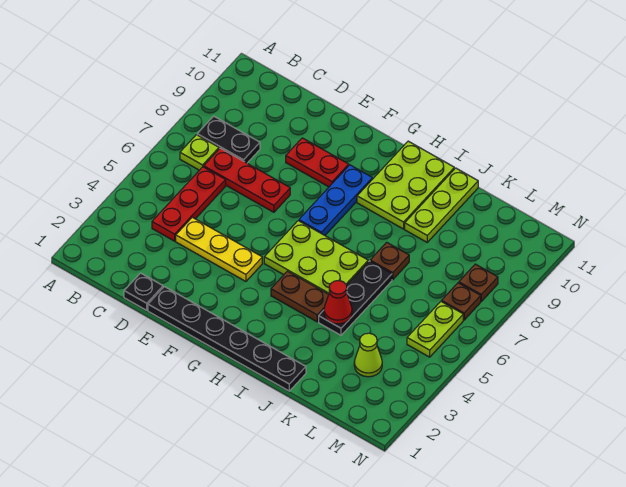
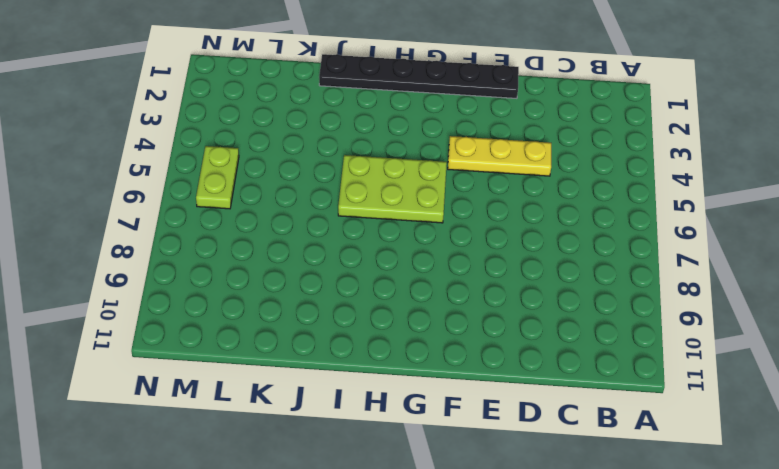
none -> lime 1x1 plate [180,135,219,170]
none -> black 1x2 plate [197,116,260,163]
none -> red 1x3 plate [152,167,226,241]

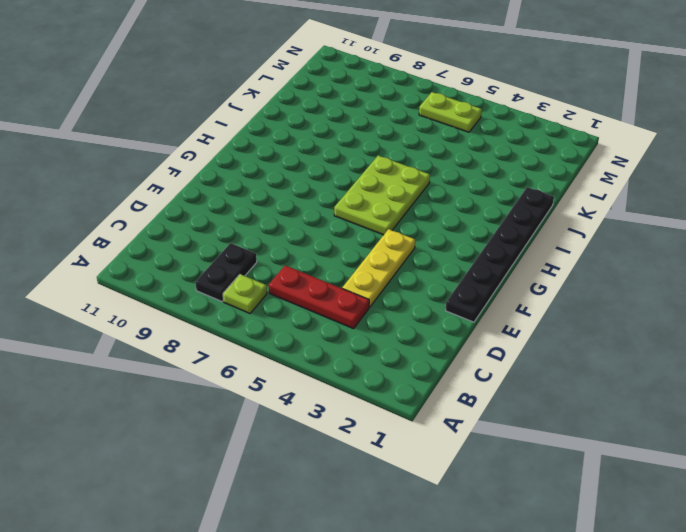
none -> red 1x3 plate [204,148,290,212]
none -> black 1x1 plate [124,273,163,310]
none -> red 1x2 plate [286,138,349,187]

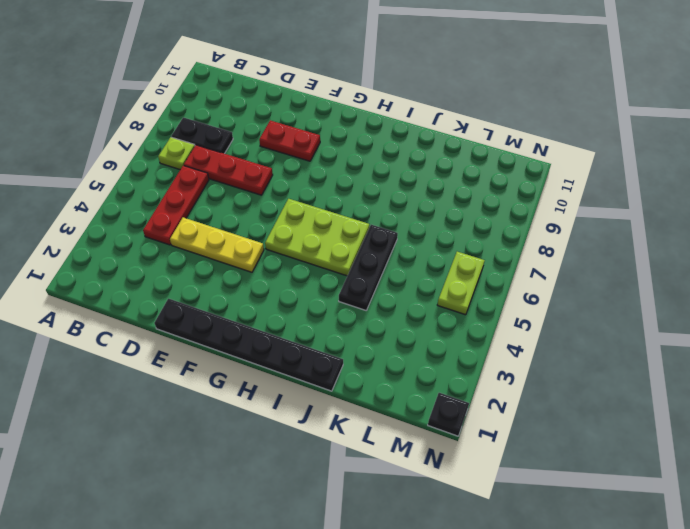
black 1x1 plate [428,393,469,436] -> black 1x1 plate moved to [124,273,163,310]
none -> blue 1x3 plate [299,165,372,235]
none -> brown 1x2 plate [271,271,329,322]
none -> lime 2x3 plate [357,141,454,229]

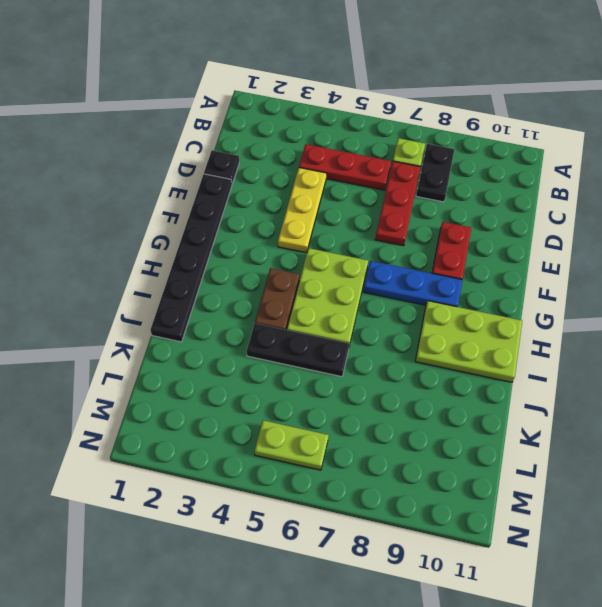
none -> brown 1x1 plate [370,242,409,280]
none -> lime 1x3 plate [405,168,478,242]
none -> lime 1x1 cone [354,333,382,377]

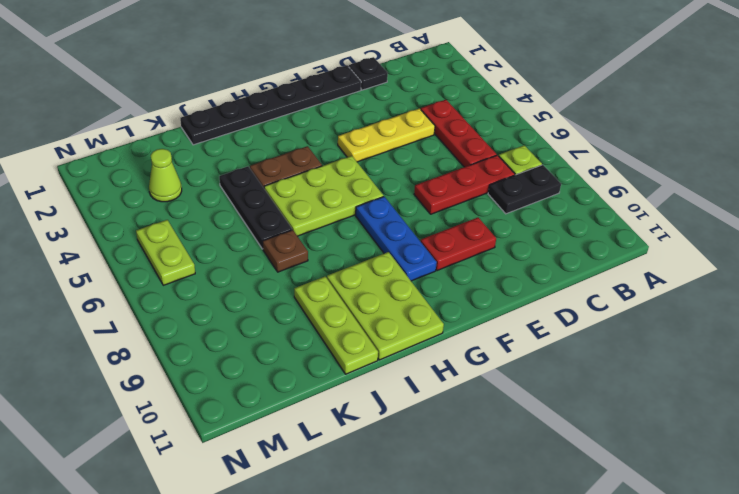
none -> brown 1x1 plate [442,283,481,320]
none -> brown 1x1 plate [459,264,498,301]
none -> red 1x1 cone [324,281,352,324]

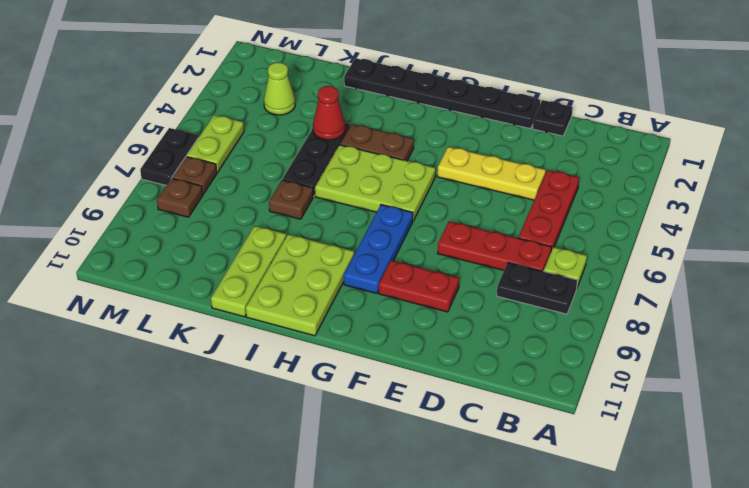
black 1x2 plate [140,128,199,185] -> none

